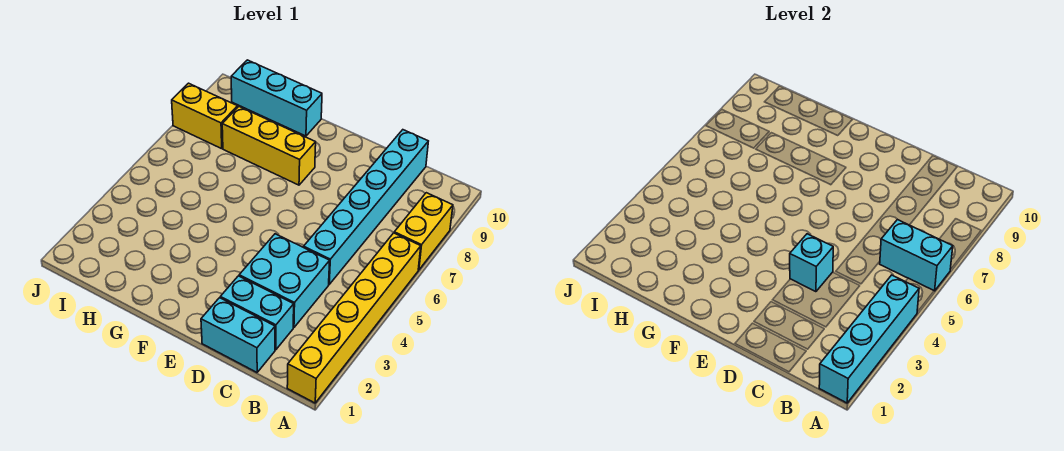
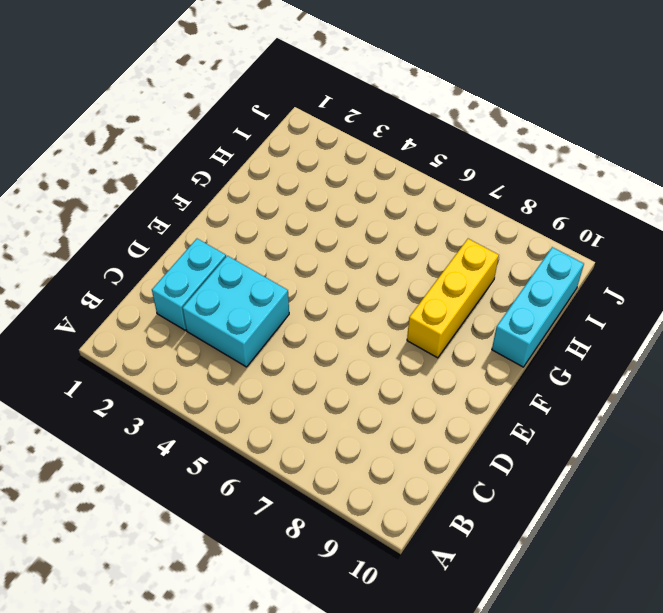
none -> yellow 1x6 brick [287,233,421,403]
none -> yellow 1x2 brick [394,193,453,270]
none -> cyan 1x2 brick [201,298,275,372]

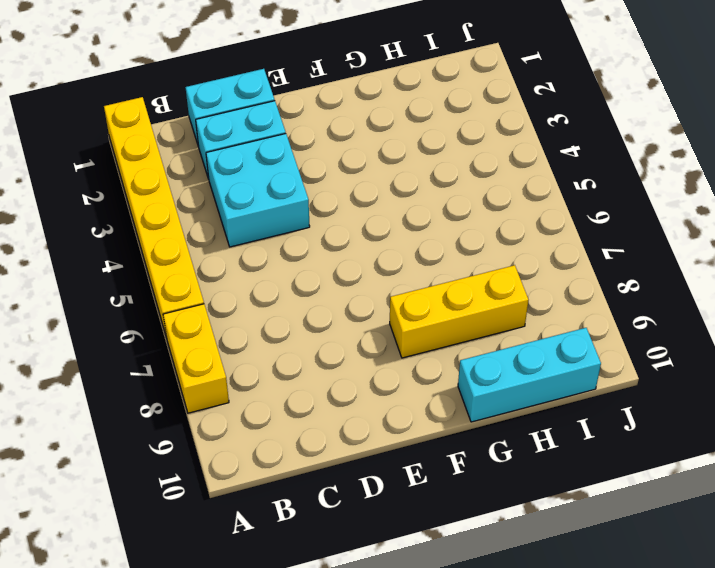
none -> cyan 1x6 brick [304,130,428,284]
none -> yellow 1x2 brick [172,83,238,149]
none -> cyan 1x4 brick [819,275,919,403]

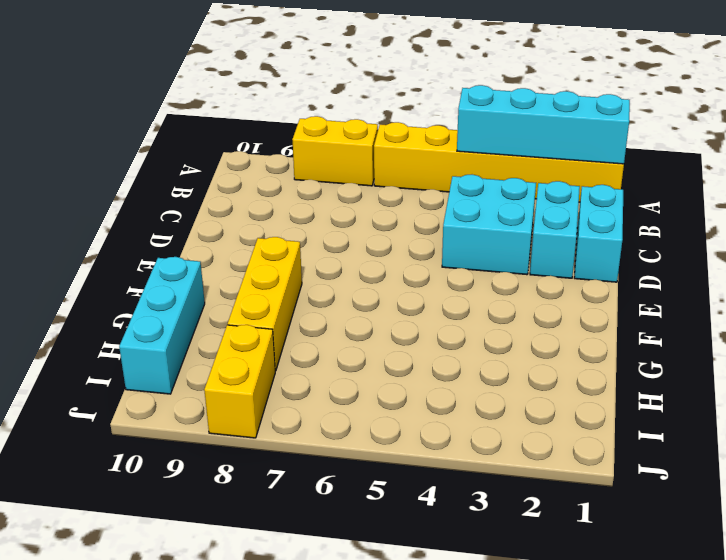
none -> cyan 1x6 brick [304,130,428,284]
none -> cyan 1x2 brick [880,220,953,291]
none -> cyan 1x1 brick [790,234,833,292]

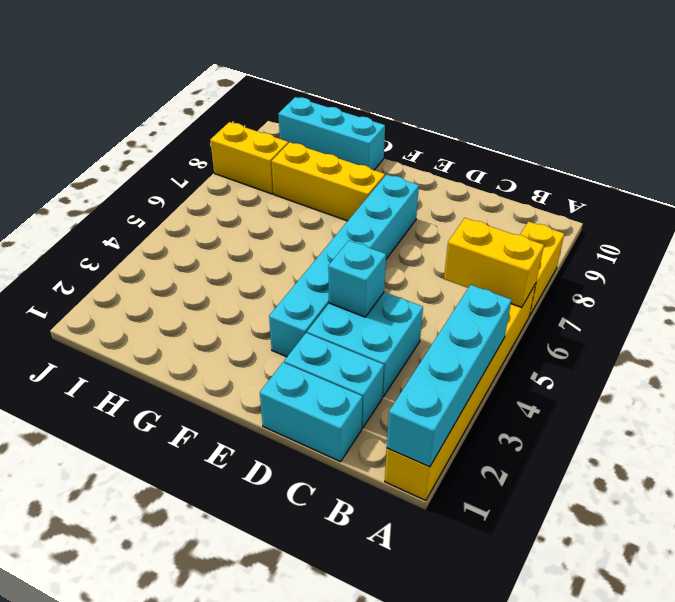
yellow 1x2 brick [444,218,544,307] -> cyan 1x2 brick [880,220,953,291]
cyan 1x6 brick [269,174,419,357] -> cyan 1x6 brick moved to [304,130,428,284]

